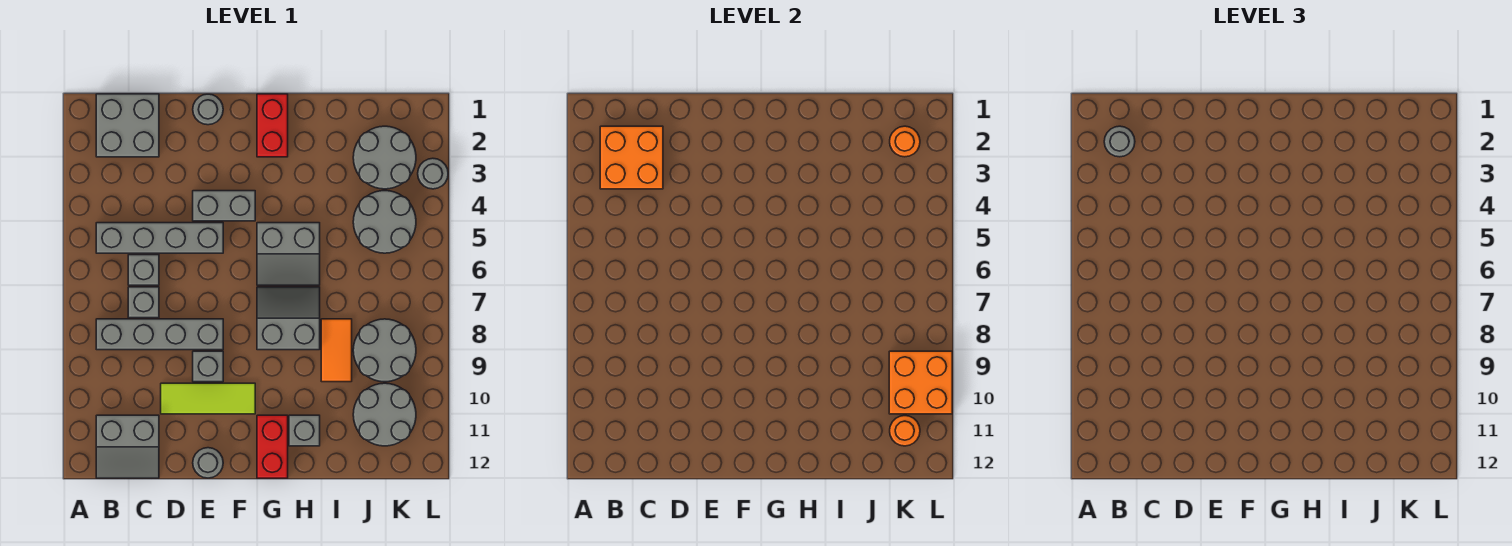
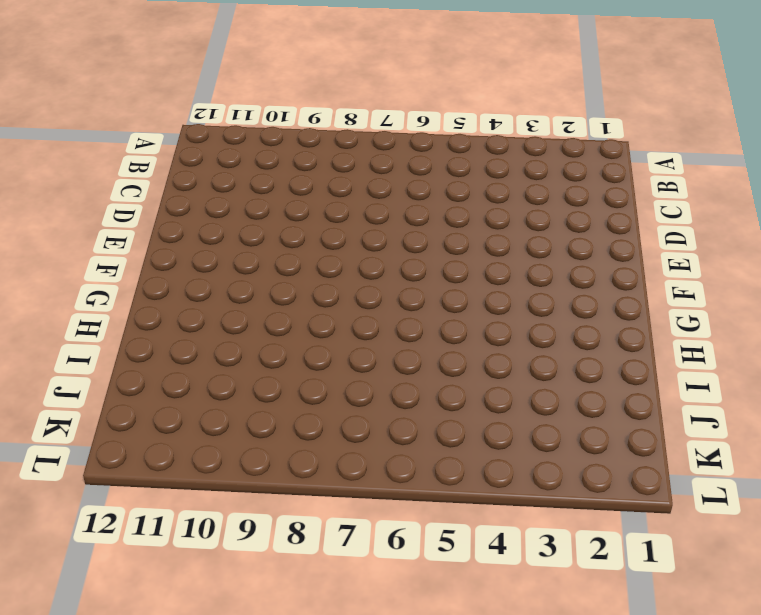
none -> grey 2x2 brick [96,94,159,157]
none -> grey 1x4 brick [96,223,223,253]
none -> grey 1x4 brick [96,319,223,350]

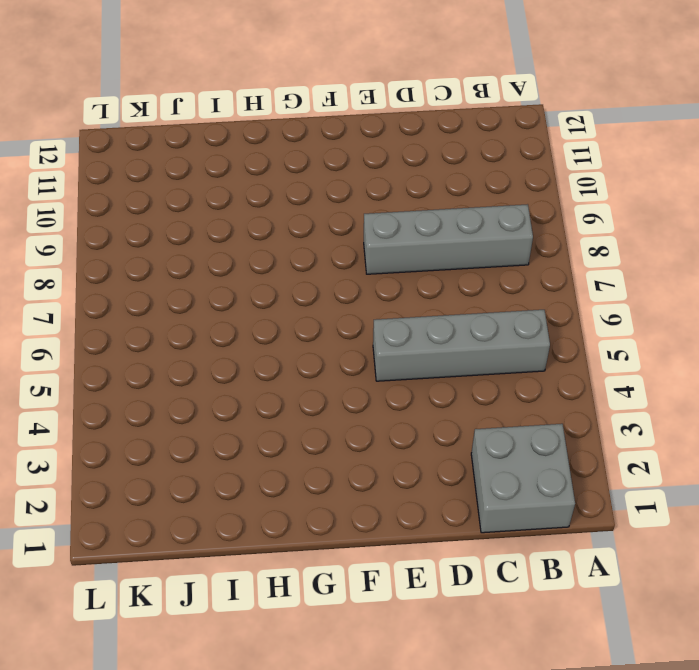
none -> grey 2x2 slope [96,415,159,478]
none -> grey 1x1 brick [128,255,159,285]
none -> grey 1x1 brick [128,287,159,318]

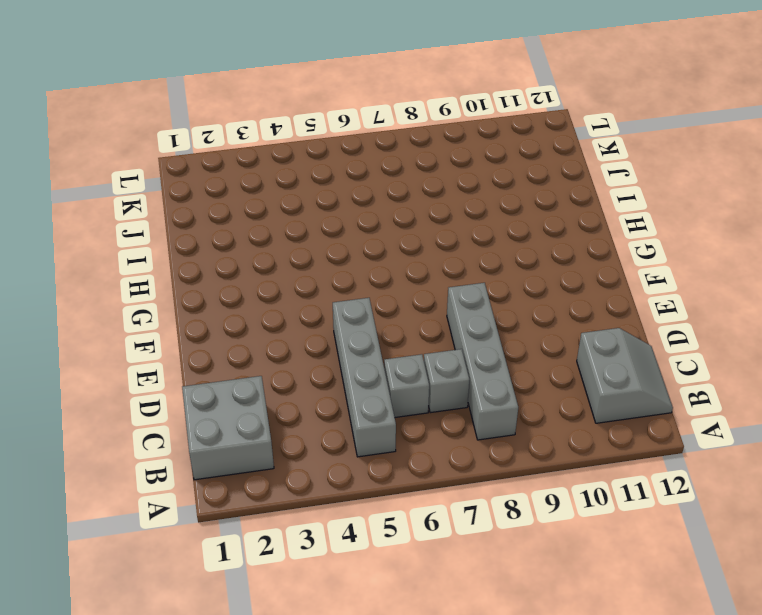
none -> lime 1x3 tile [161,383,255,414]
none -> grey 1x1 round brick [193,94,223,125]
none -> grey 1x2 brick [193,191,255,221]

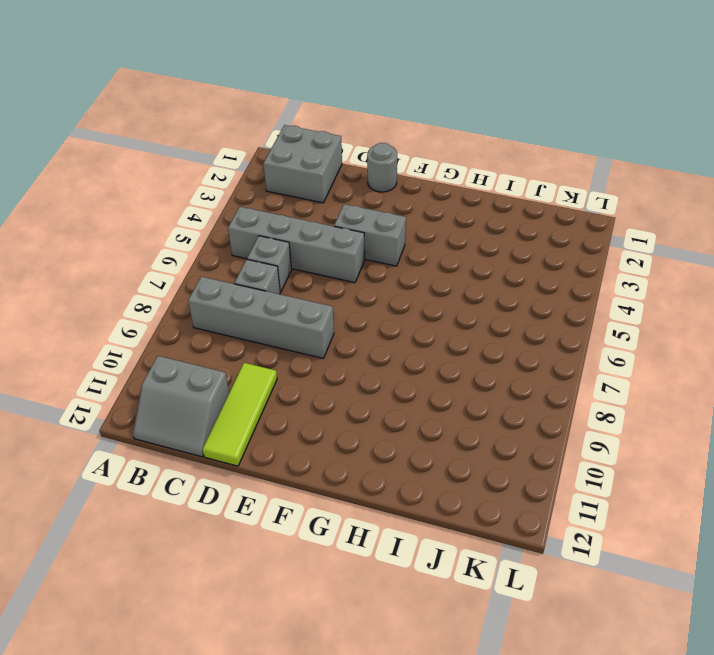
lime 1x3 tile [203,363,277,466] -> lime 1x3 tile turned to [161,383,255,414]
none -> grey 1x1 brick [193,351,223,382]
none -> grey 1x1 round brick [193,448,223,478]
none -> red 1x2 brick [257,94,288,157]

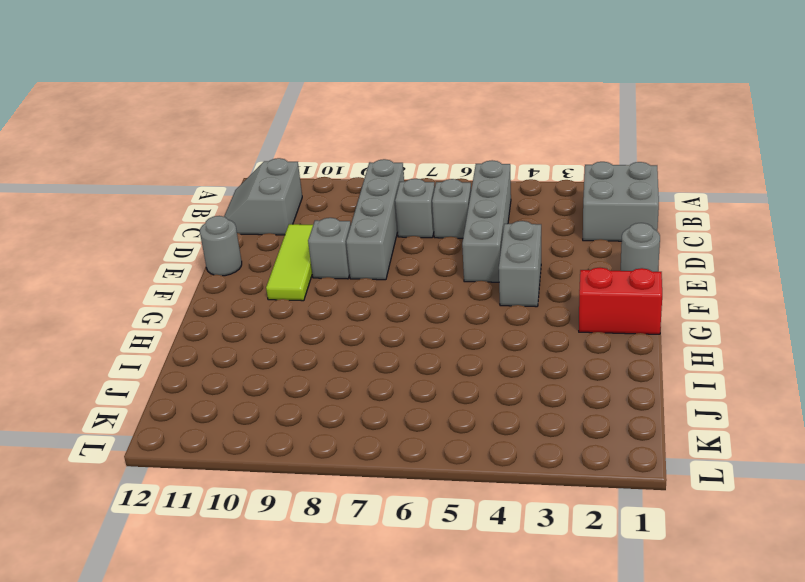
none -> grey 2x2 slope [257,223,320,285]
none -> grey 2x2 slope [257,287,320,350]
none -> red 1x2 brick [257,415,288,478]

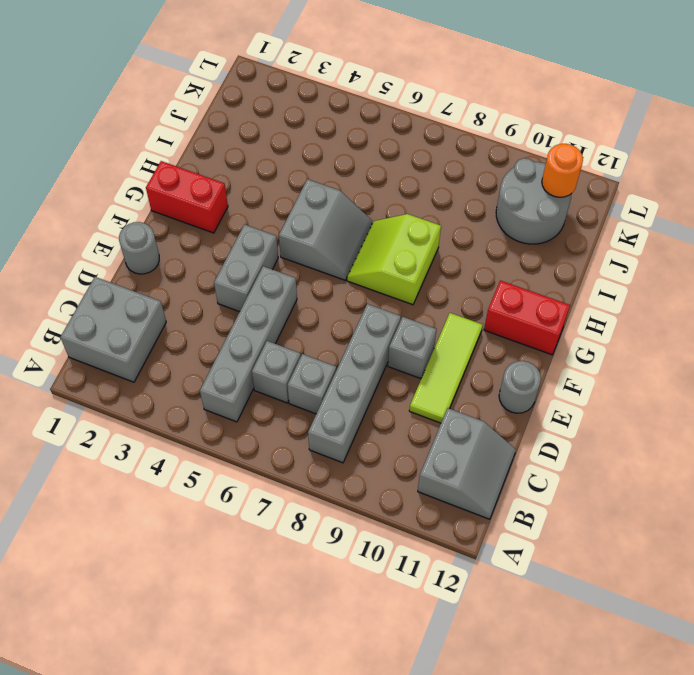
lime 2x2 slope [347,214,441,305] -> grey 2x2 slope [257,287,320,350]
none -> grey 1x1 brick [289,415,320,446]
none -> orange 1x2 tile [321,319,352,382]
none -> grey 2x2 round brick [353,126,416,189]

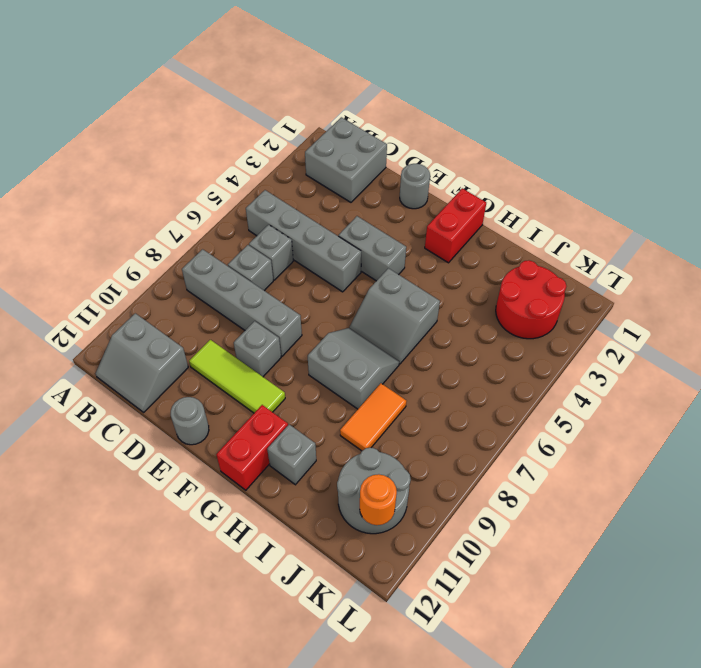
red 2x2 round brick [496,260,566,339] -> grey 2x2 round brick [353,126,416,189]
none -> grey 2x2 round brick [353,191,416,253]
none -> grey 2x2 round brick [353,319,416,382]
none -> grey 1x1 round brick [418,158,448,189]

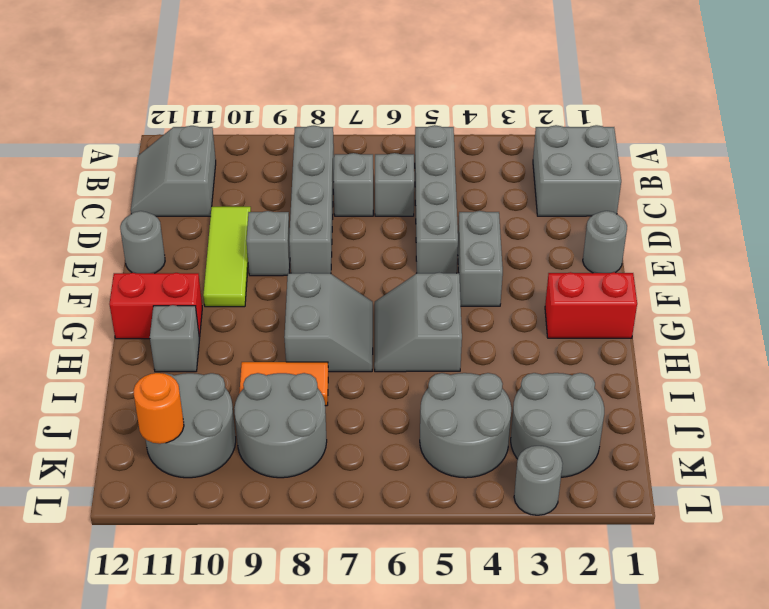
none -> orange 2x2 brick [600,126,663,189]
none -> orange 1x1 round brick [890,126,920,157]
none -> orange 2x2 brick [889,351,952,414]

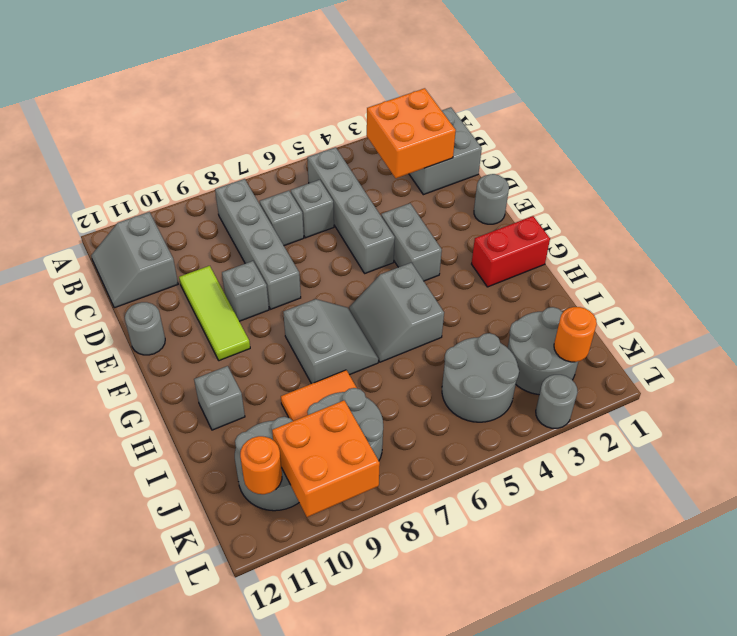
none -> red 1x2 brick [257,415,288,478]
none -> grey 1x1 round brick [1104,126,1135,157]

